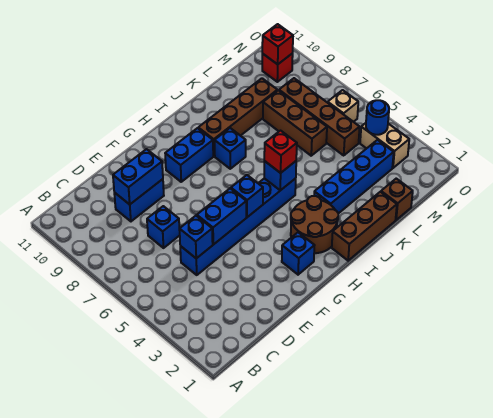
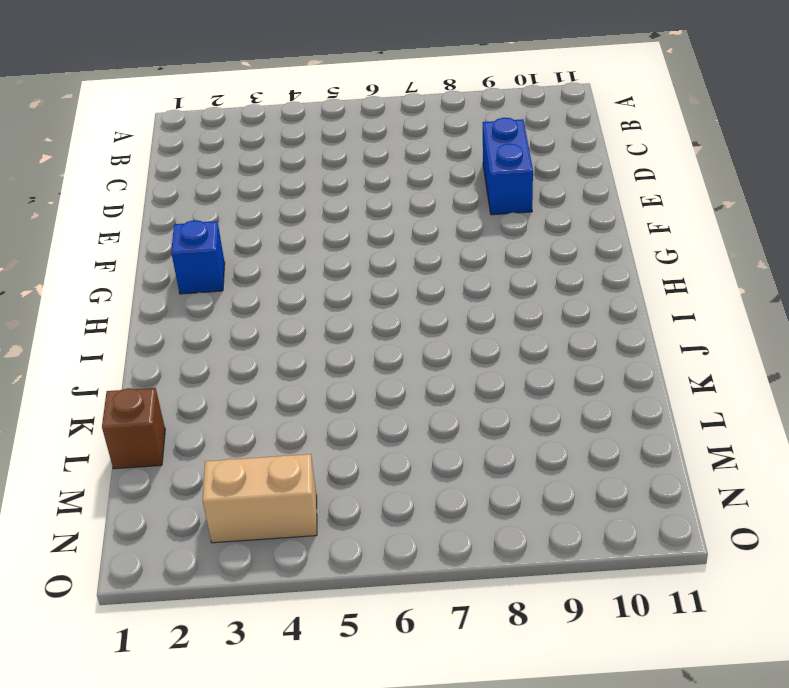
none -> blue 1x6 brick [180,178,296,275]
none -> blue 1x1 brick [147,206,180,248]
none -> blue 1x2 brick [165,128,213,182]

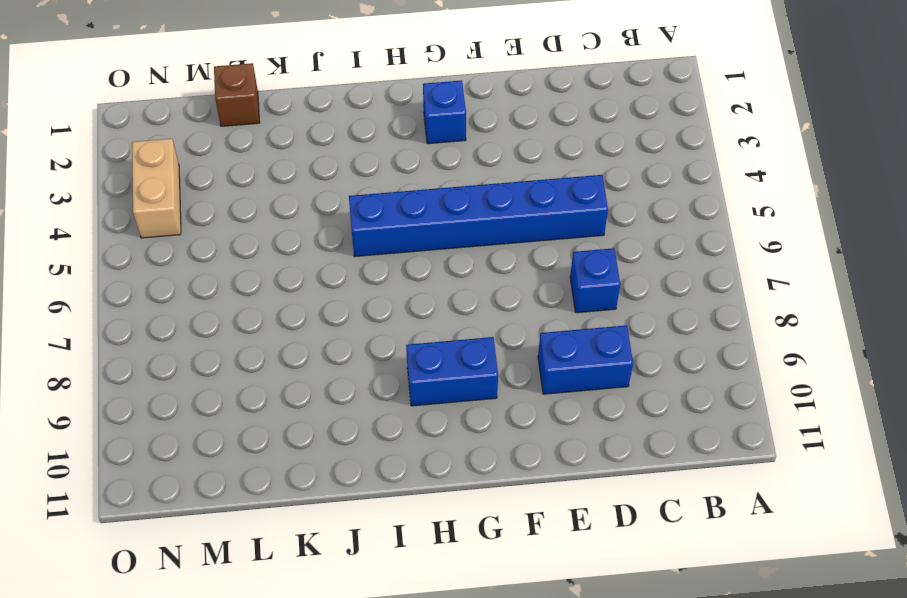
none -> brown 2x2 round brick [291,196,338,253]
none -> brown 1x3 brick [332,192,397,261]
none -> blue 1x1 brick [215,128,246,169]

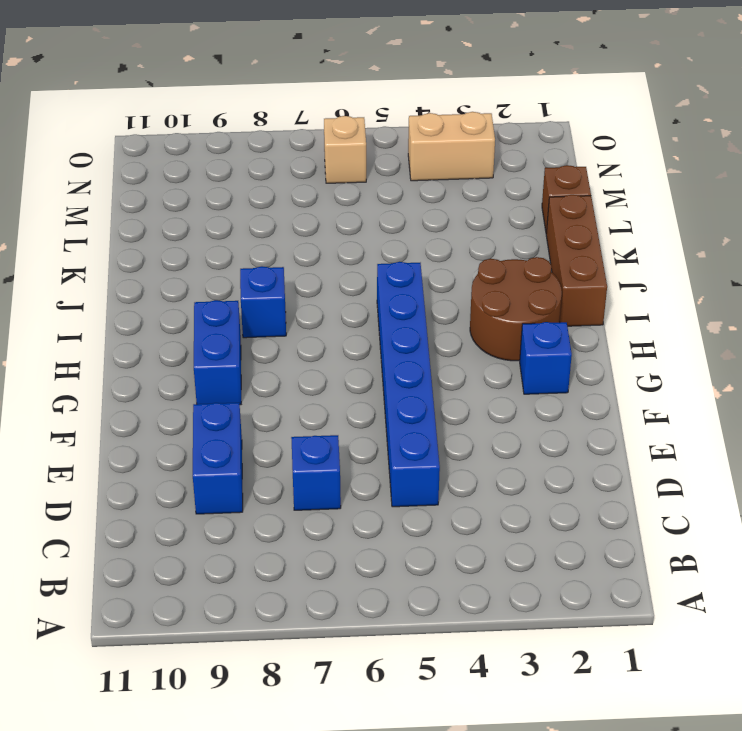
none -> brown 1x4 brick [198,78,277,156]
none -> blue 1x4 brick [314,140,394,214]
none -> brown 1x3 brick [263,90,327,156]

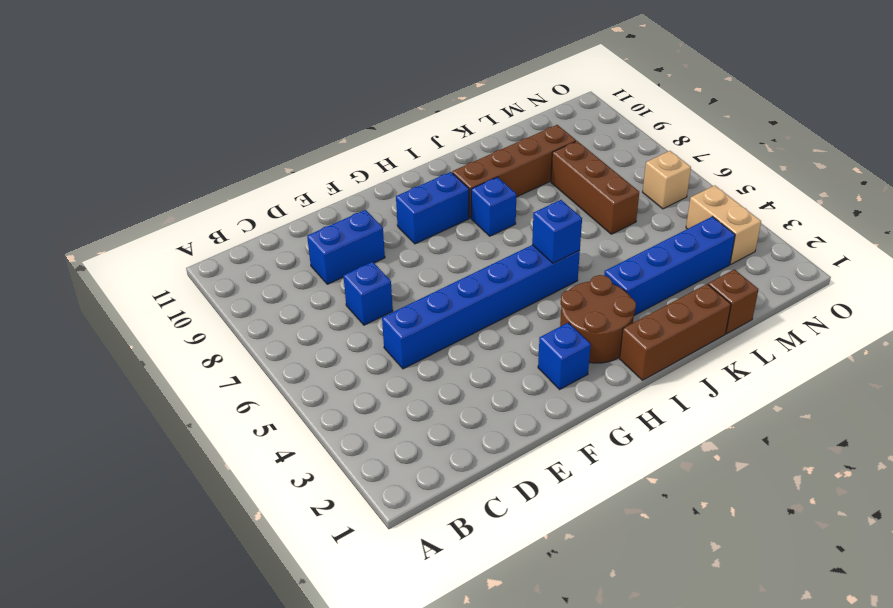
none -> brown 1x4 brick [279,78,360,155]
none -> red 1x1 brick [262,53,293,82]
none -> blue 1x1 brick [180,216,213,258]

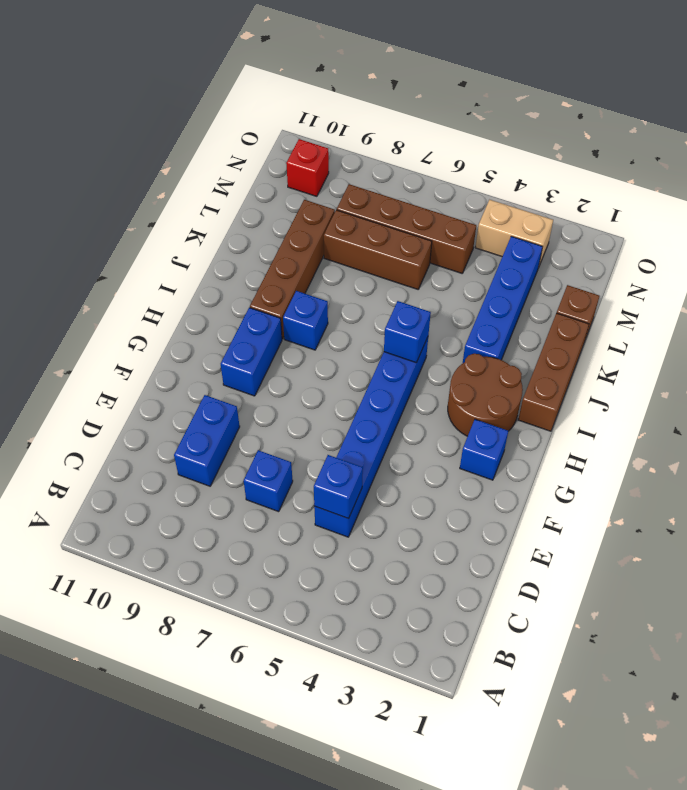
none -> tan 1x1 brick [328,90,358,122]
none -> blue 1x2 brick [113,149,163,204]
none -> blue 1x2 brick [197,188,246,245]

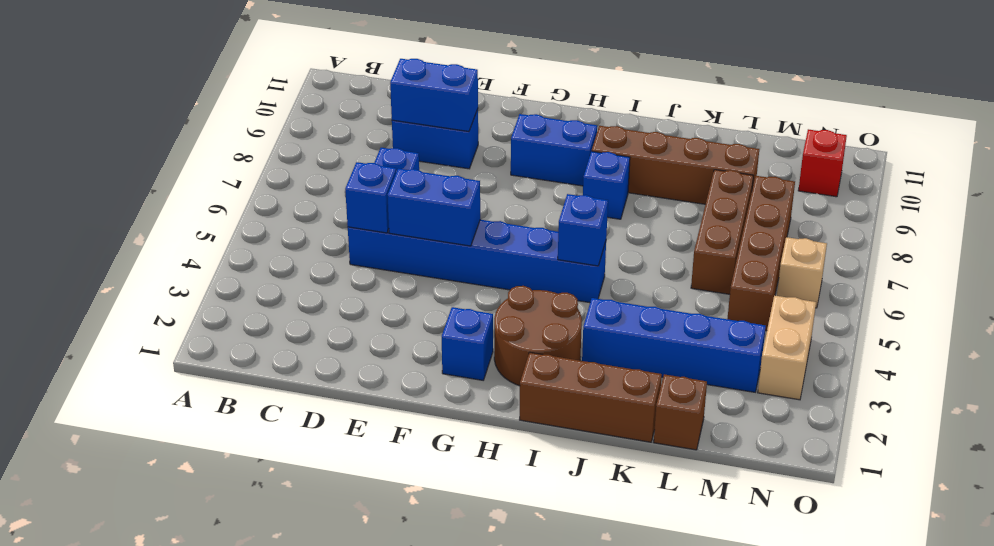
none -> blue 1x1 brick [231,175,263,217]
none -> blue 1x1 round brick [366,100,389,135]
none -> red 1x1 brick [262,24,293,64]

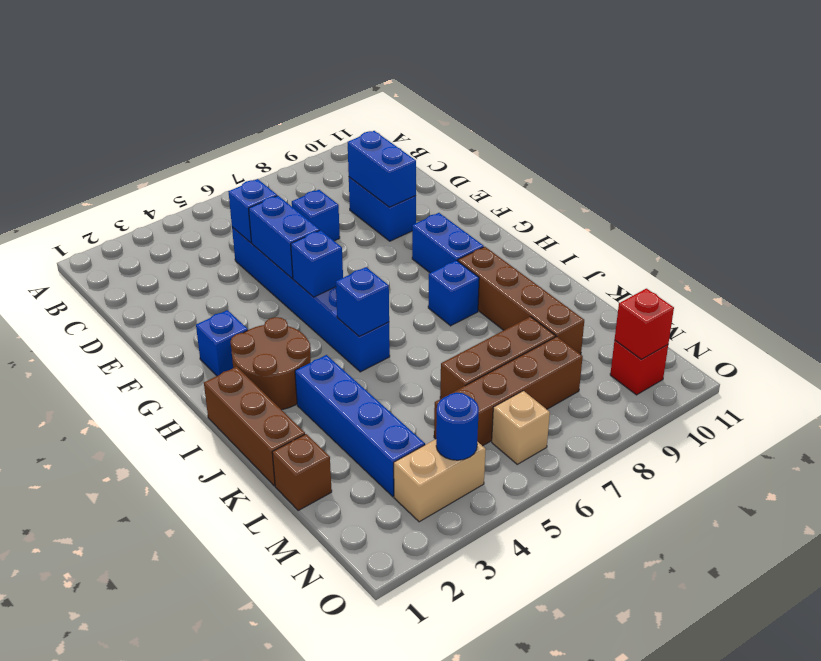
none -> red 1x1 brick [264,131,297,173]

